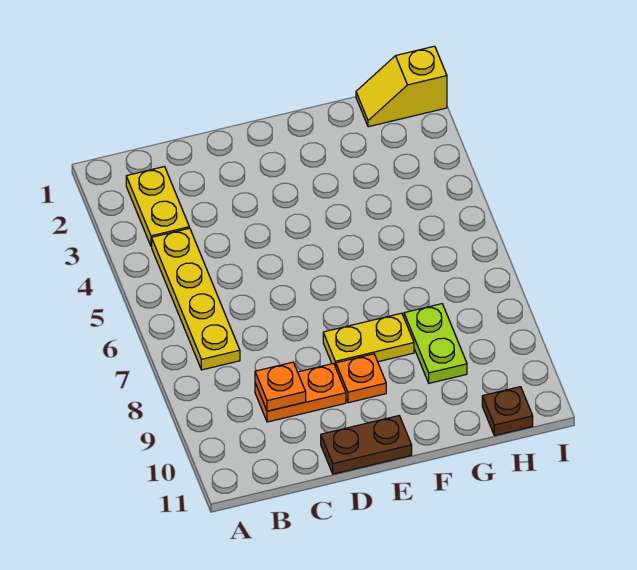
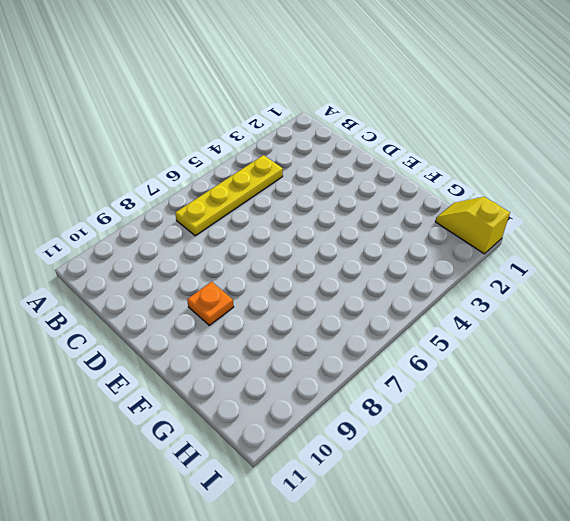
none -> yellow 1x2 plate [126,167,189,246]
none -> orange 1x2 plate [255,363,346,422]

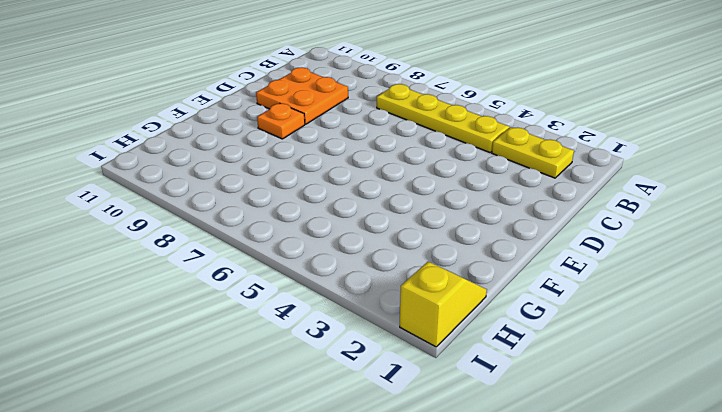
orange 2x2 plate [256,67,348,124] -> orange 1x2 plate [255,363,346,422]
none -> brown 1x2 plate [321,416,412,474]
none -> yellow 1x2 plate [323,313,414,367]

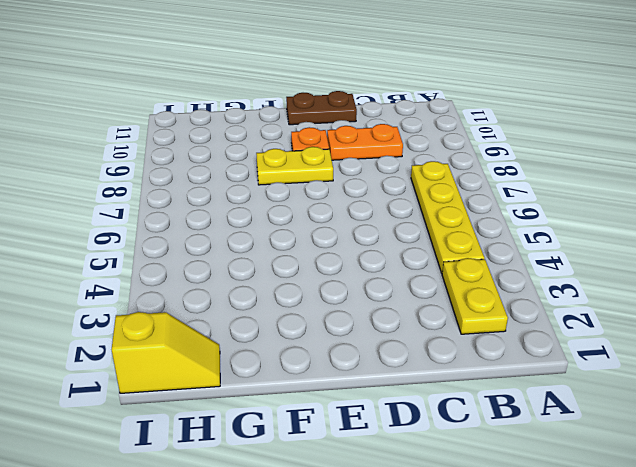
none -> lime 1x2 plate [404,304,467,383]
none -> brown 1x1 plate [482,387,533,436]

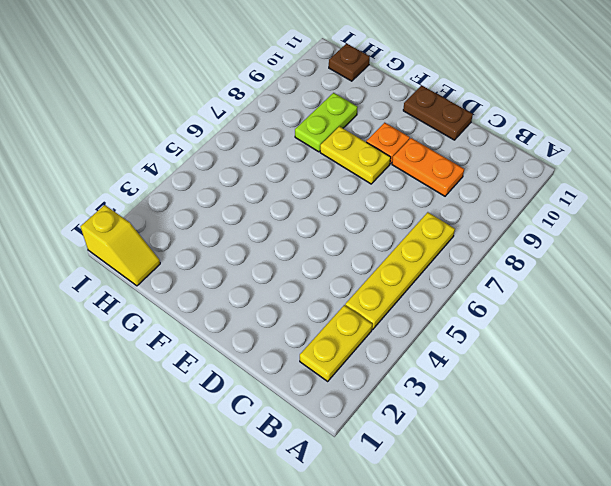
none -> orange 1x1 plate [255,362,306,411]

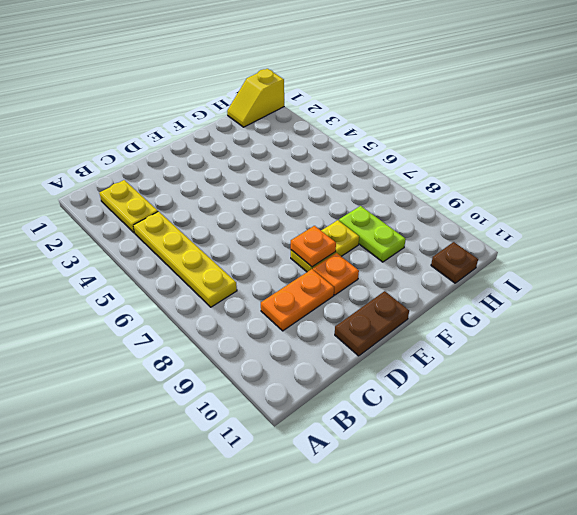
orange 1x1 plate [291,226,336,267] -> orange 1x1 plate moved to [255,362,306,411]

